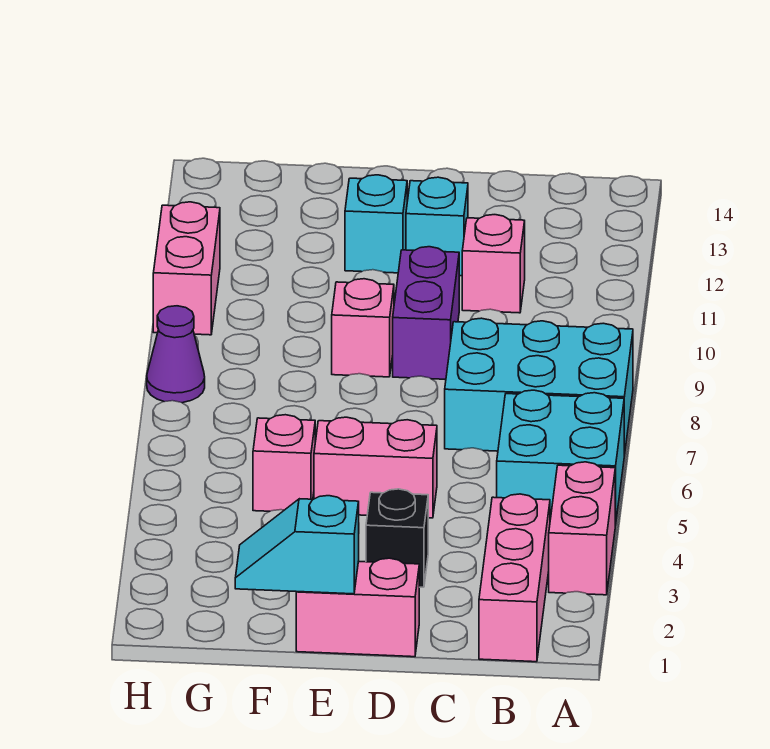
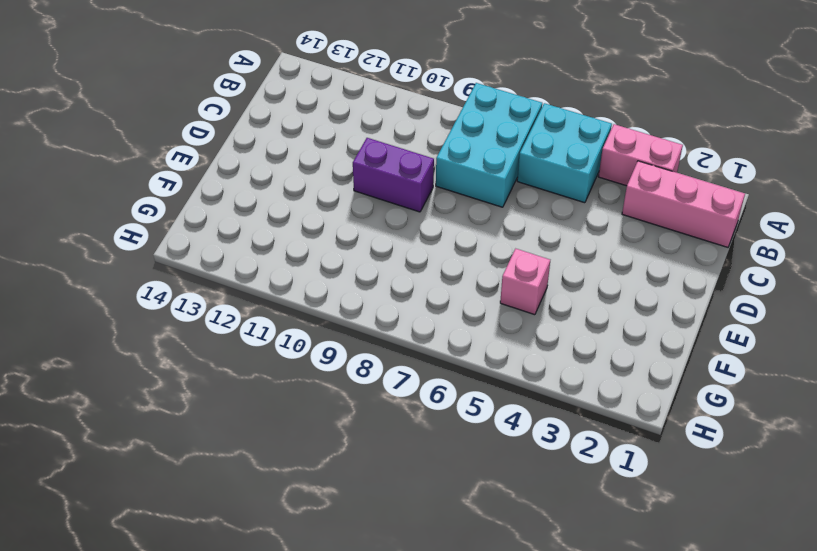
none -> pink 1x1 brick [462,215,525,313]
none -> pink 1x2 brick [296,558,419,657]
none -> black 1x1 brick [366,489,428,587]

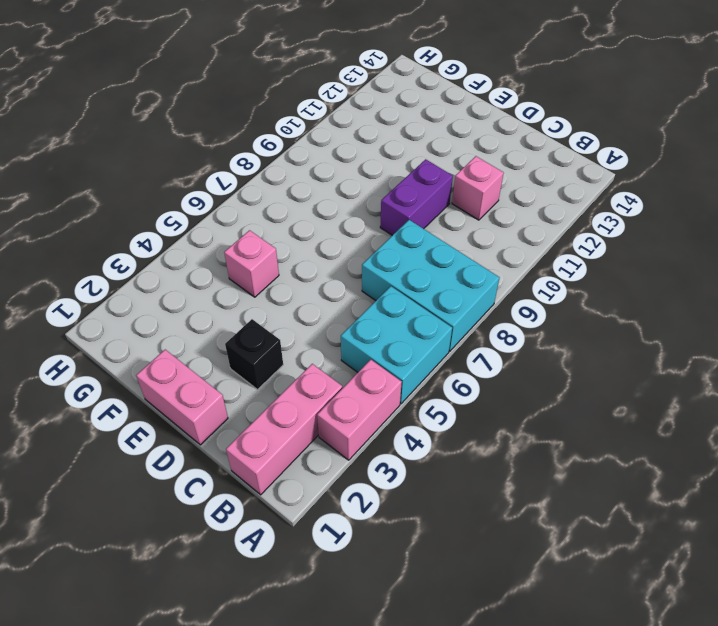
none -> pink 1x2 brick [314,417,437,518]
none -> cyan 1x1 brick [406,177,468,276]
none -> pink 1x1 brick [332,279,394,377]

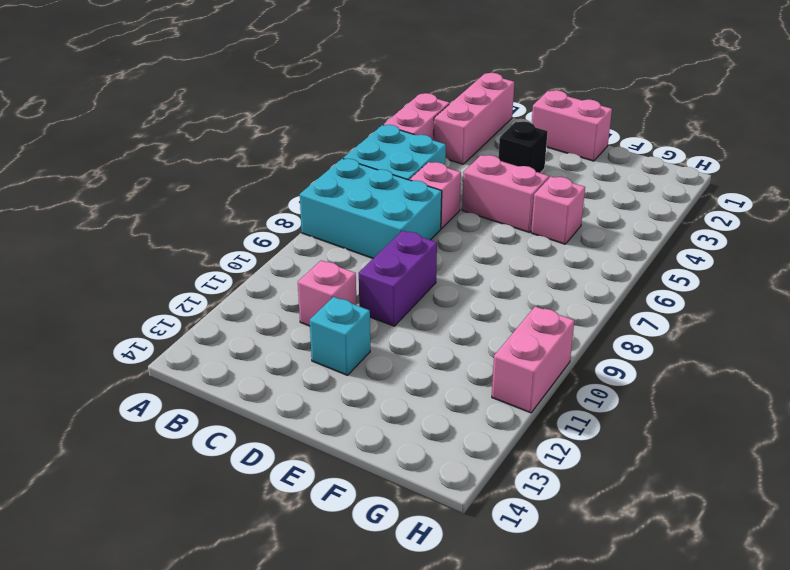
pink 1x1 brick [410,162,461,229] -> pink 1x1 brick moved to [332,279,394,377]
none -> cyan 1x1 brick [345,175,407,273]
none -> purple 1x1 cone [147,306,205,403]
none -> cyan 1x2 slope [235,496,359,594]

